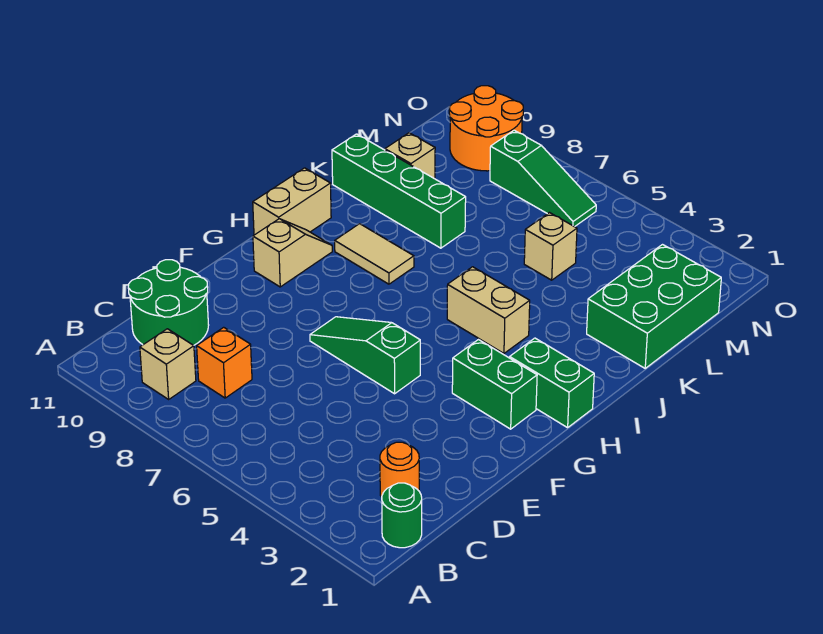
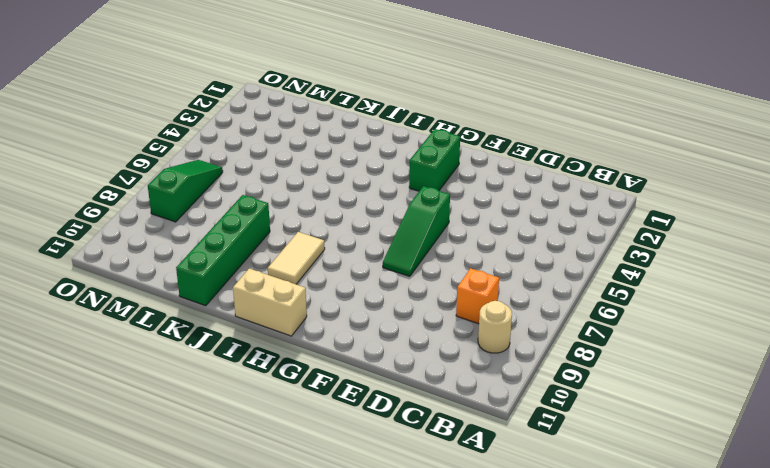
tan 1x1 round brick [478,301,512,353] -> tan 1x1 brick [140,329,196,399]
none -> green 1x1 round brick [382,483,422,548]
none -> orange 1x1 round brick [380,442,419,497]
none -> green 2x2 round brick [128,260,209,345]

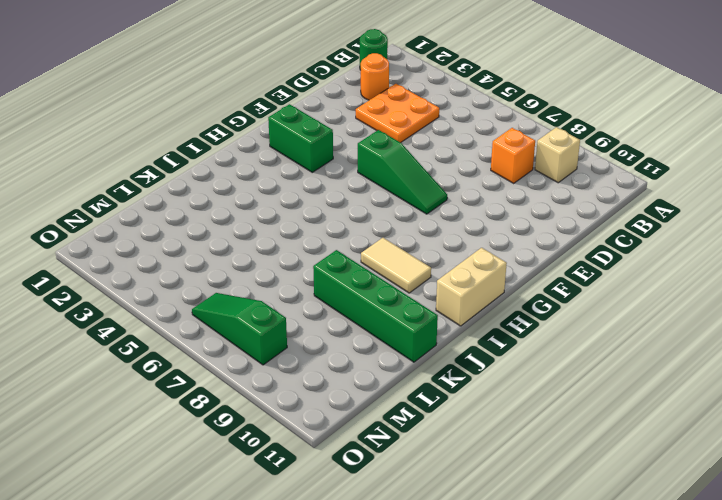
orange 2x2 plate [356,84,439,143] -> none
none -> green 2x2 round brick [128,260,209,345]
none -> tan 1x2 slope [253,219,332,287]
none -> green 1x2 brick [510,338,594,428]

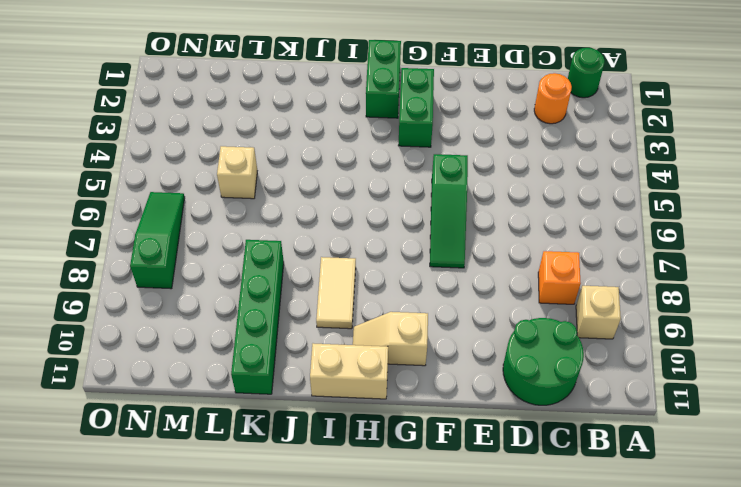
none -> tan 1x2 brick [447,267,530,353]
none -> green 2x3 brick [587,245,721,368]
none -> tan 1x1 brick [385,133,435,179]

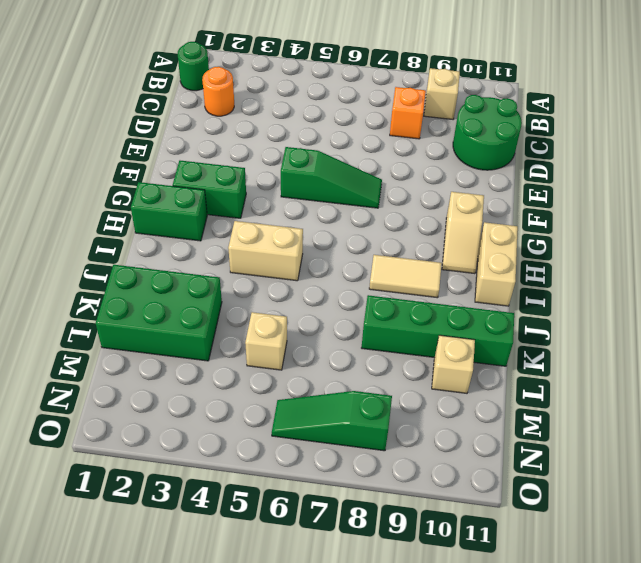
green 2x3 brick [96,265,222,361] -> green 2x3 brick turned to [587,245,721,368]
none -> orange 2x2 round brick [449,86,523,171]

